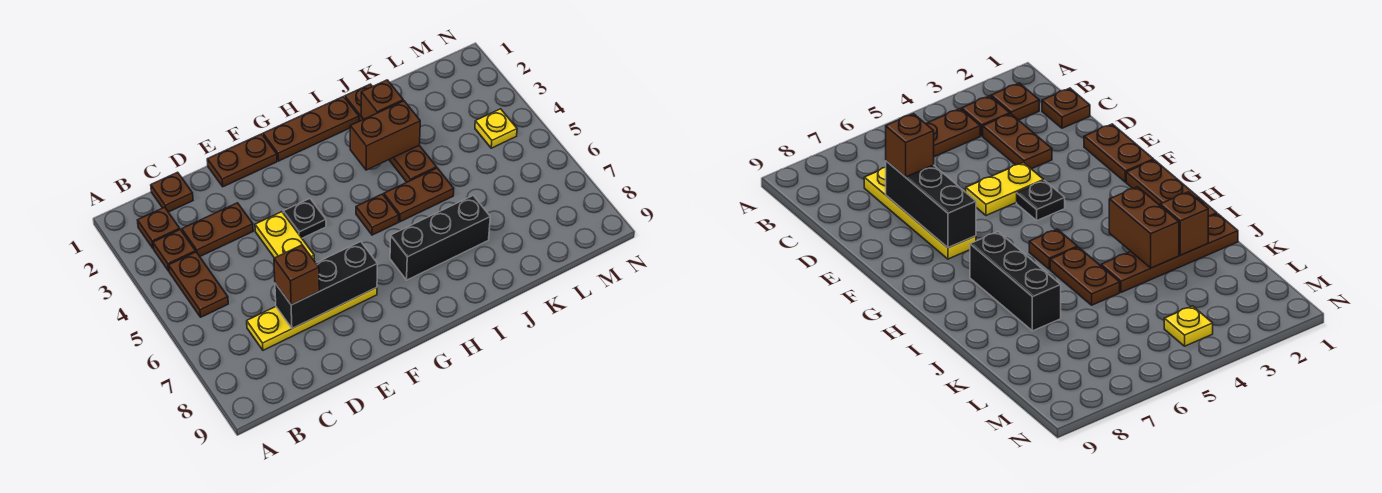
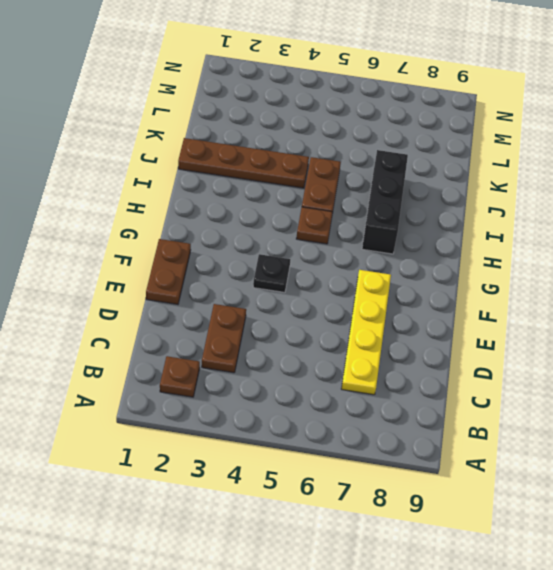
none -> brown 1x1 plate [153,230,196,271]
none -> brown 1x2 plate [169,252,228,317]
none -> brown 1x1 plate [151,172,193,212]

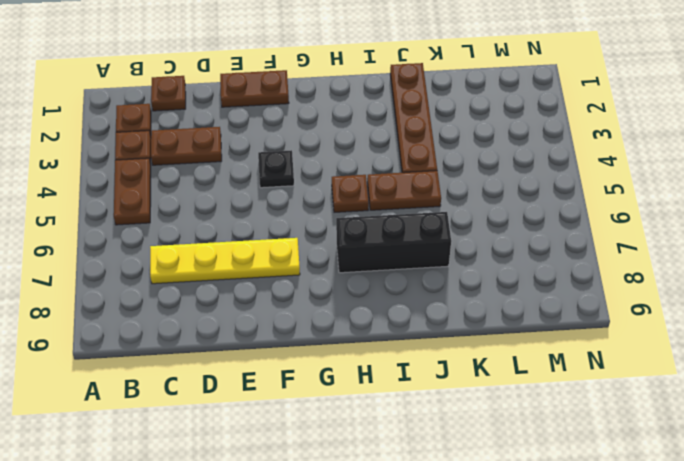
none -> yellow 1x2 plate [255,212,314,260]
none -> brown 1x3 plate [263,97,359,161]
none -> yellow 1x1 plate [475,109,517,148]

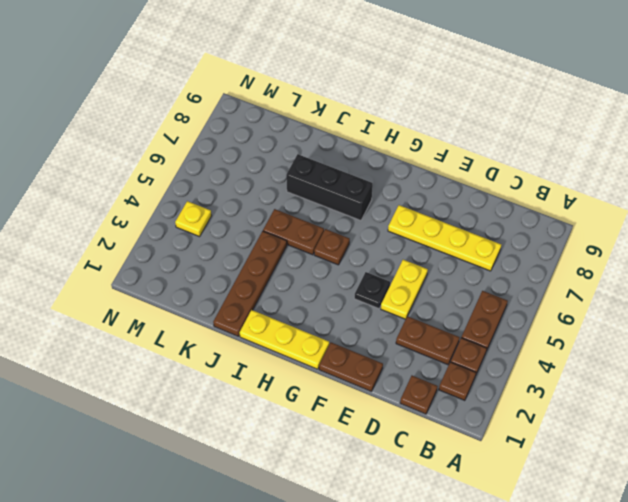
yellow 1x3 plate [240,310,329,369] -> brown 1x3 plate [263,97,359,161]
none -> black 1x3 brick [275,242,377,328]
none -> brown 1x2 brick [350,101,420,170]
none -> brown 1x1 brick [361,80,403,119]

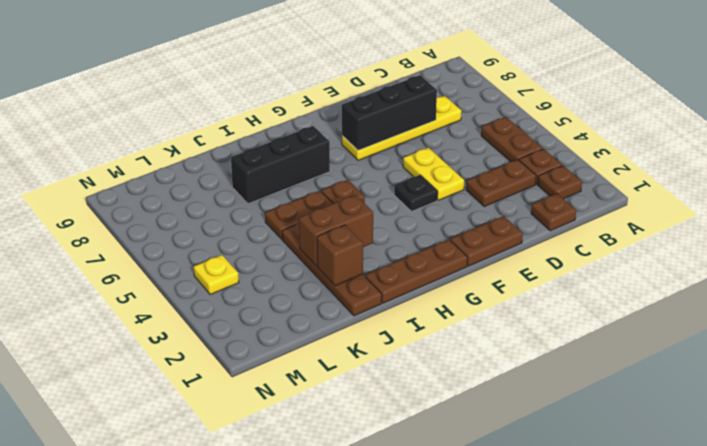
none -> brown 1x1 brick [274,245,319,305]

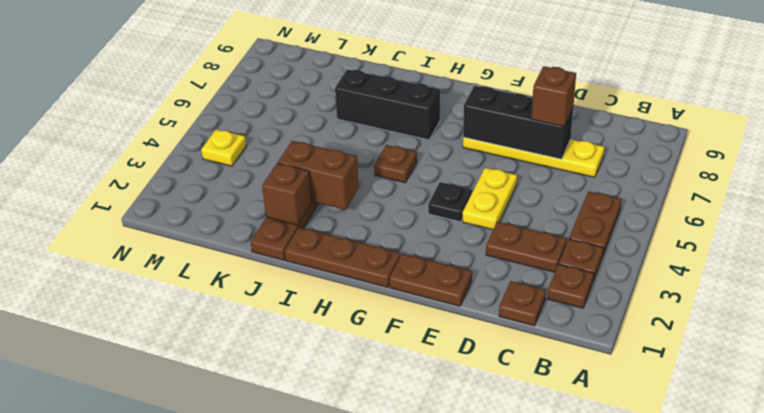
none -> brown 1x2 plate [384,168,454,222]

